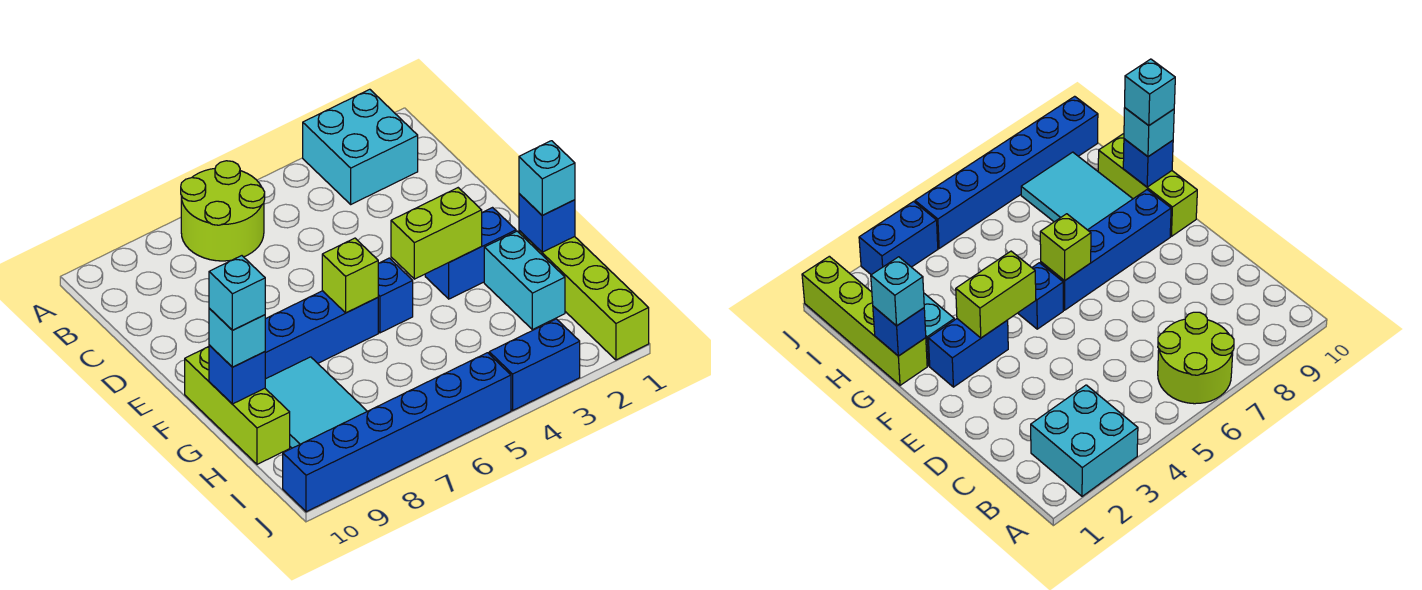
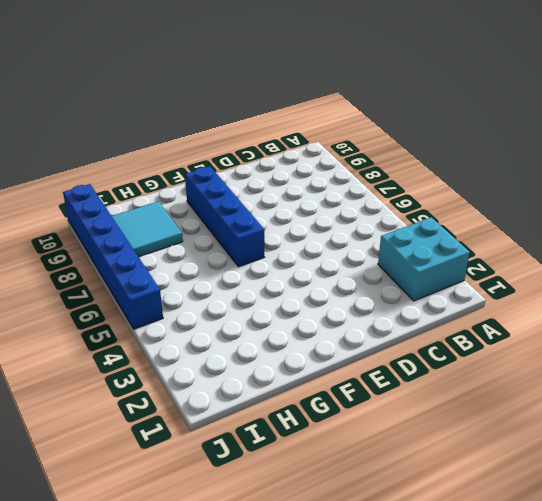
cyan 2x2 tile [112,201,183,257] -> cyan 2x3 tile [265,357,367,448]
none -> lime 2x2 round brick [181,161,265,261]
none -> blue 1x2 brick [425,208,516,299]
none -> blue 1x1 brick [378,258,413,333]

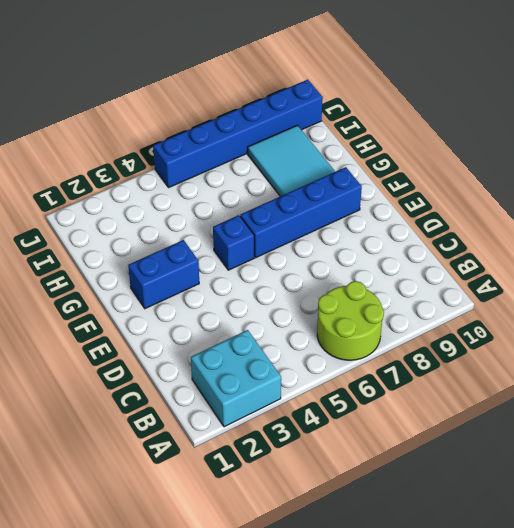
none -> lime 1x3 brick [185,347,290,464]
none -> lime 1x4 brick [519,231,649,360]
none -> cyan 1x2 brick [484,231,565,329]

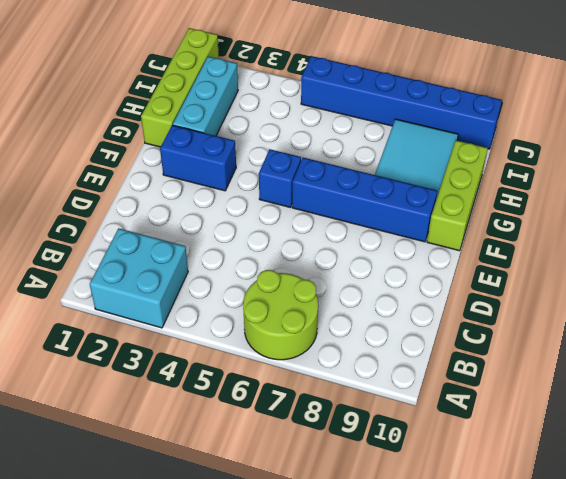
cyan 1x3 brick [173,57,238,136] -> cyan 1x2 brick [484,231,565,329]
none -> blue 1x2 brick [489,319,580,410]
none -> lime 1x2 brick [391,188,482,279]
none -> lime 1x1 brick [322,238,378,313]

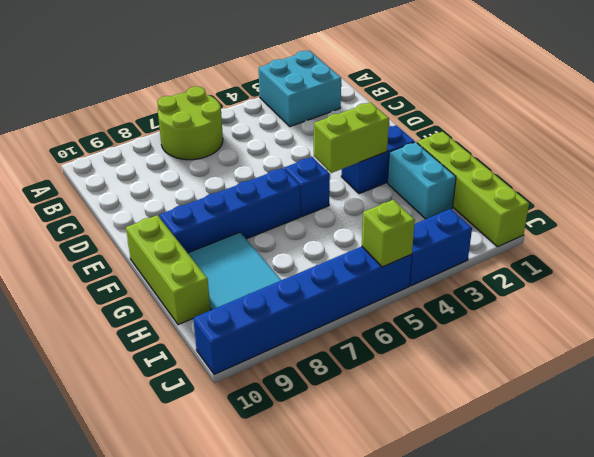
lime 1x1 brick [362,200,415,267] -> lime 1x1 brick moved to [322,238,378,313]
none -> blue 1x1 brick [519,194,575,252]
none -> blue 1x1 brick [209,345,265,404]
none -> cyan 1x1 brick [519,141,575,215]

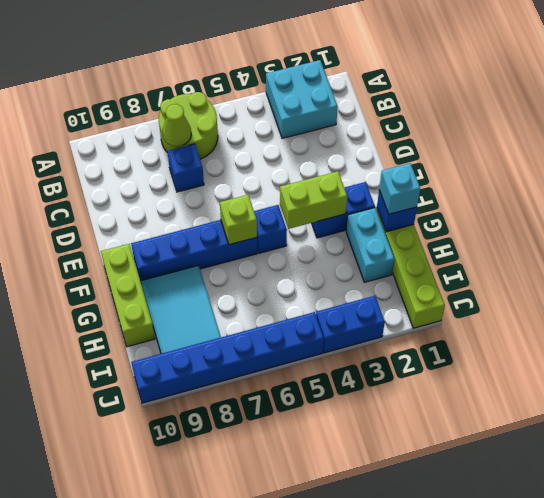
lime 1x1 cone [163,104,191,146] -> none
blue 1x1 brick [168,144,204,192] -> blue 1x1 brick moved to [209,345,265,404]
none -> cyan 1x1 brick [209,309,265,367]
none -> cyan 1x1 brick [209,256,265,330]

